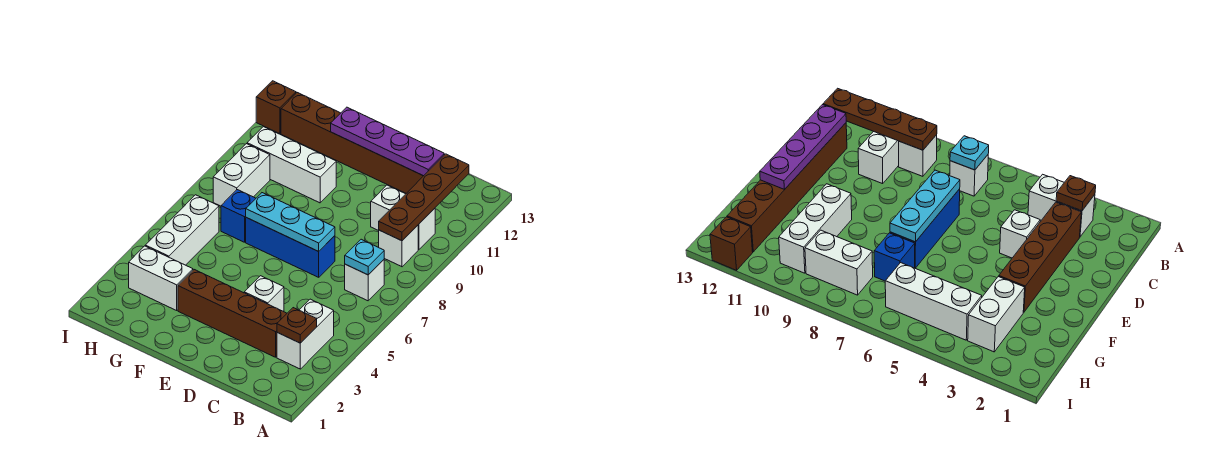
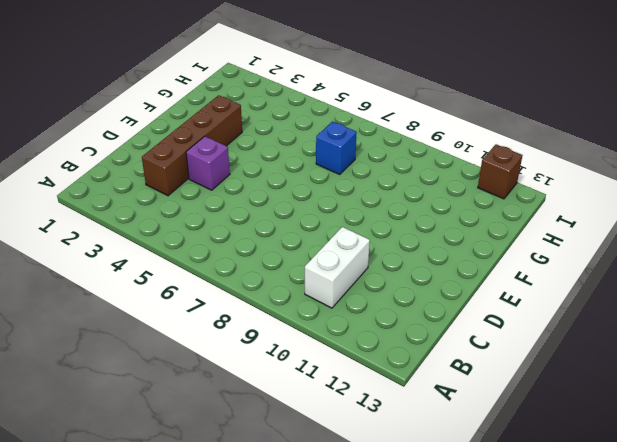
purple 1x1 brick [186,136,230,190] -> white 1x1 brick [244,276,284,312]
none -> white 1x2 brick [277,299,334,369]
none -> white 1x1 brick [345,260,384,301]
none -> white 1x1 brick [379,225,418,267]

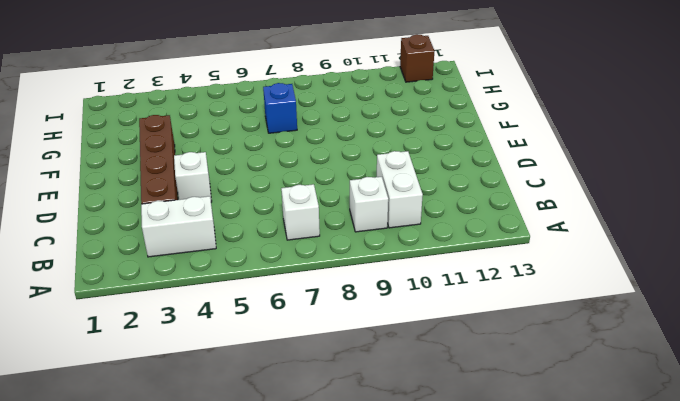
none -> brown 1x6 brick [281,93,423,193]
none -> blue 1x3 brick [246,218,335,277]
none -> white 1x3 brick [247,127,336,203]

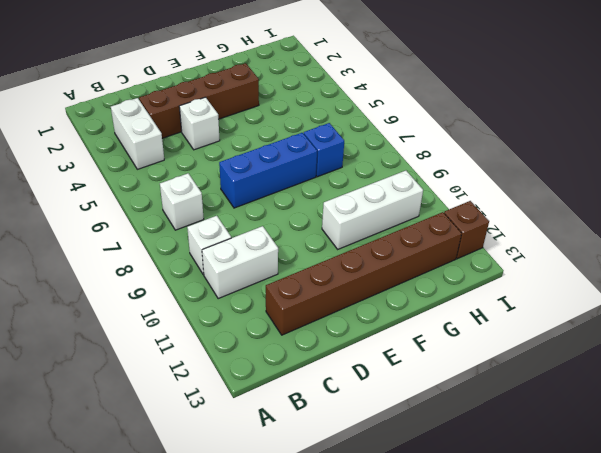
none -> white 1x2 brick [129,246,193,310]
none -> white 1x3 brick [145,195,219,265]
none -> white 1x2 brick [213,144,270,206]

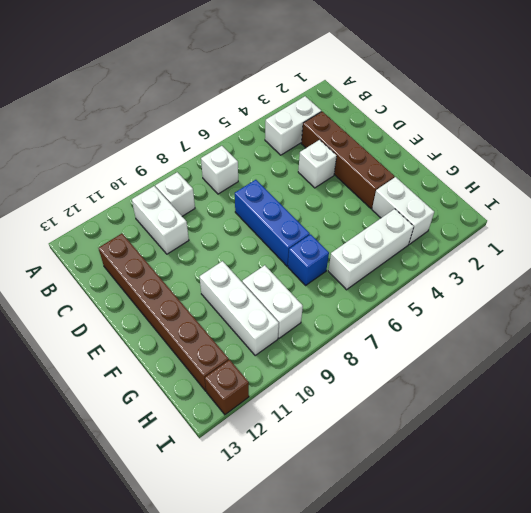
white 1x2 brick [242,265,303,338] -> white 1x2 brick turned to [213,144,270,206]
none -> brown 1x1 plate [277,308,317,343]
none -> cyan 1x1 plate [345,239,384,275]
none -> brown 1x4 plate [379,154,469,241]

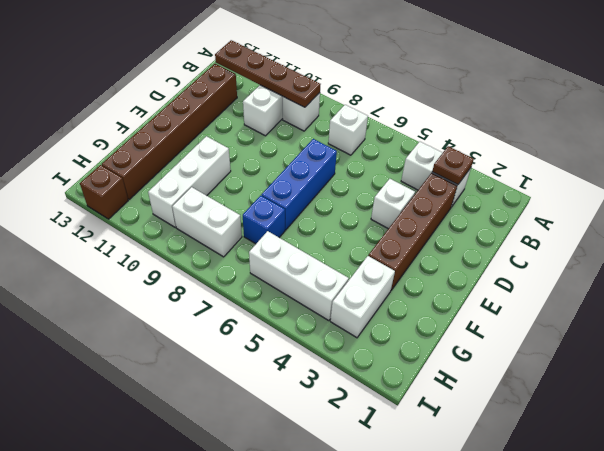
none -> cyan 1x1 plate [345,239,384,275]
none -> purple 1x4 plate [331,107,444,176]
none -> cyan 1x3 plate [246,193,335,251]

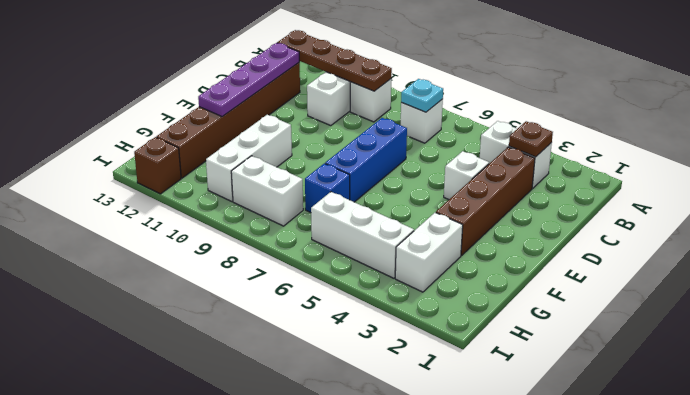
none -> cyan 1x3 plate [246,193,335,251]

